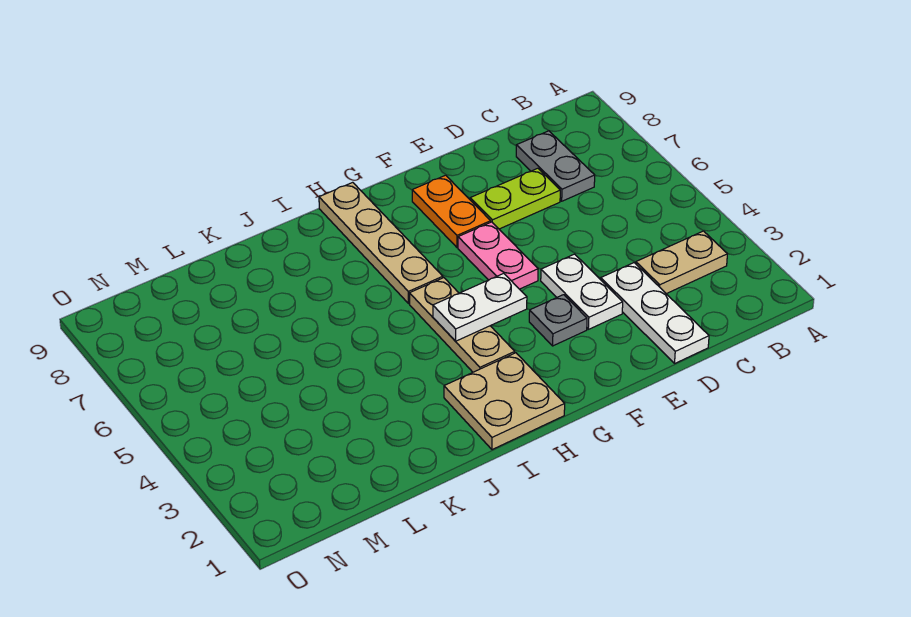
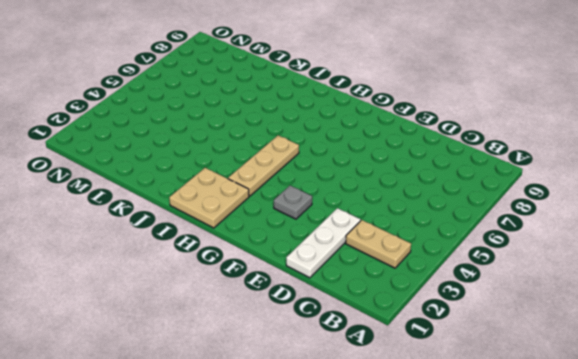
none -> grey 1x2 plate [516,131,595,201]
none -> lime 1x2 plate [470,168,560,229]
none -> white 1x2 plate [541,254,623,329]

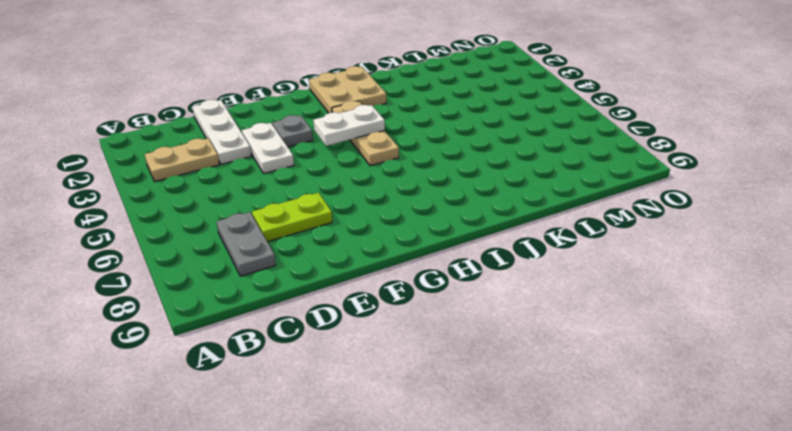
none -> pink 1x2 plate [458,222,538,289]
none -> orange 1x2 plate [412,175,491,247]
none -> tan 1x4 plate [319,182,443,303]

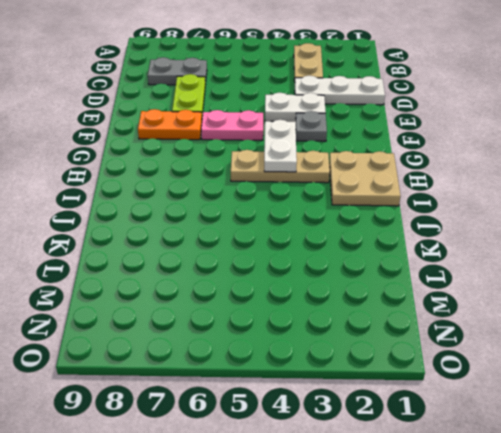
none -> tan 1x4 plate [319,182,443,303]

